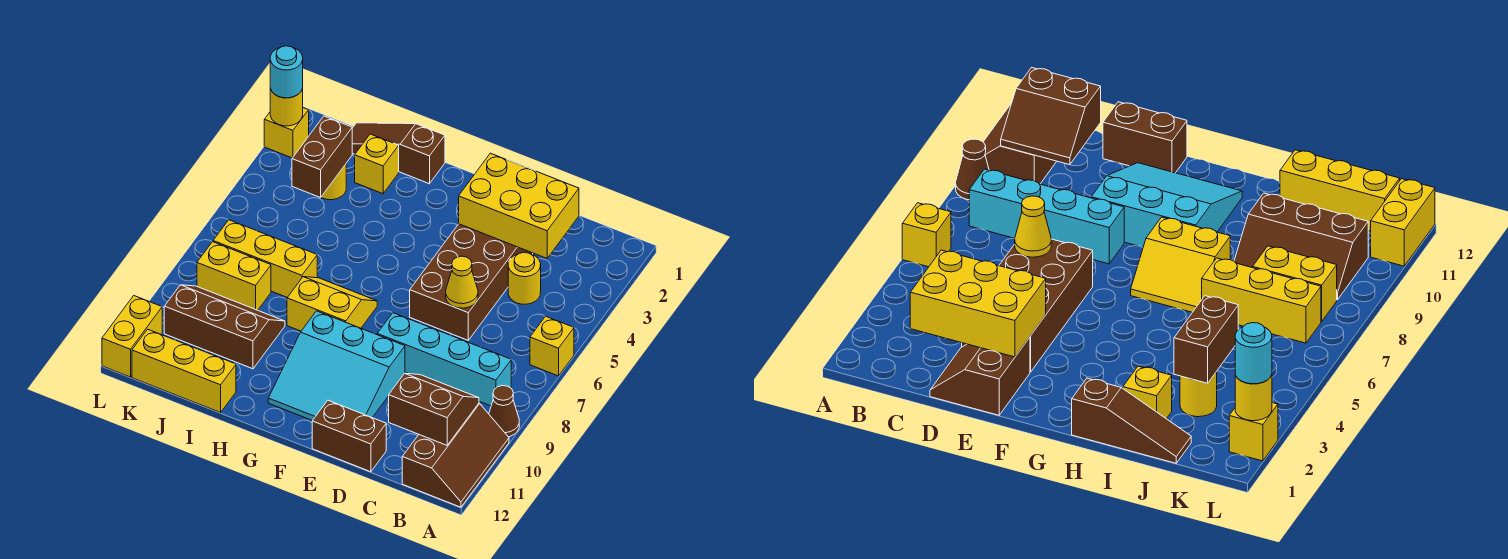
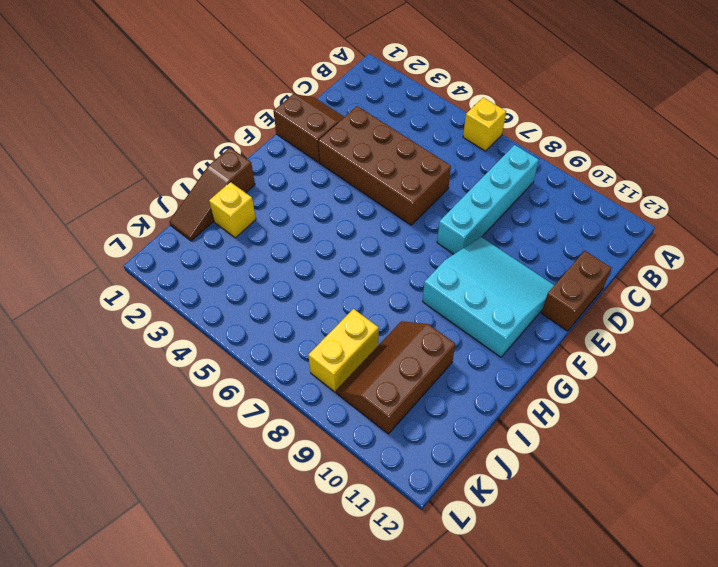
cyan 3x3 slope [423,237,554,357] -> cyan 3x3 slope turned to [268,311,405,421]
none -> brown 1x1 cone [489,386,519,437]
none -> brown 2x3 slope [402,404,509,507]
none -> yellow 1x1 round brick [508,252,541,304]

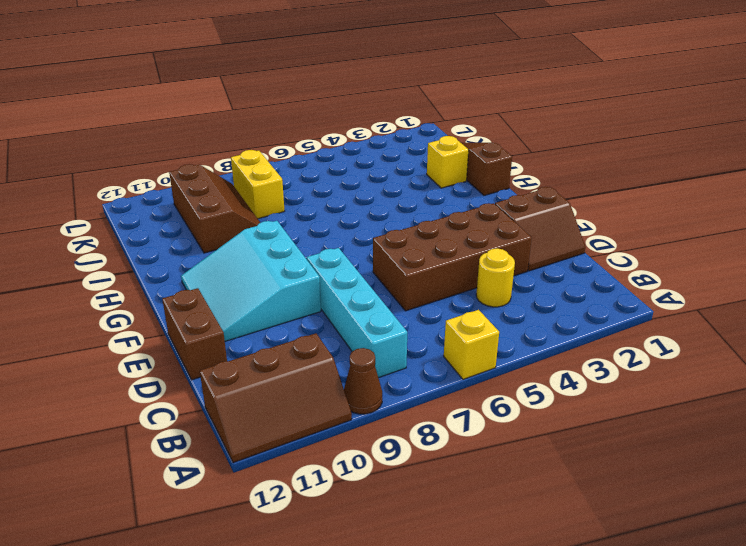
none -> yellow 2x2 slope [287,277,377,331]
none -> yellow 1x3 brick [213,220,317,297]
none -> yellow 1x3 brick [132,329,236,413]

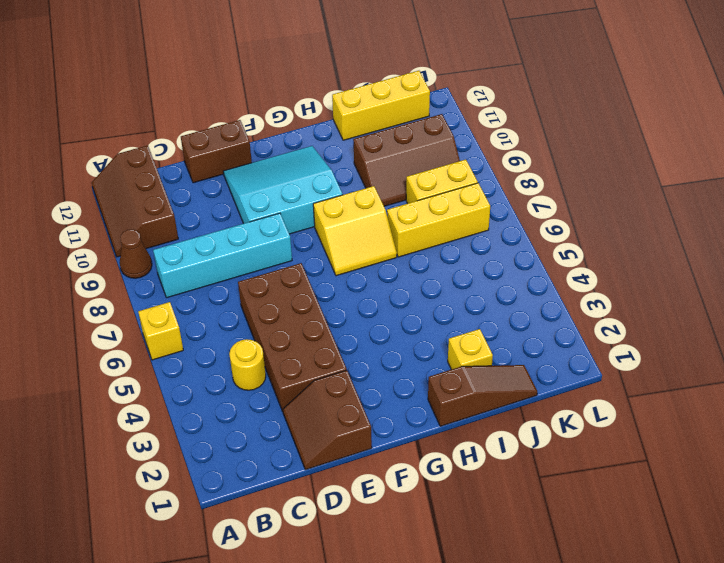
none -> yellow 1x1 round brick [321,164,346,200]
none -> yellow 1x1 brick [264,108,309,158]
none -> yellow 1x2 brick [102,296,162,377]

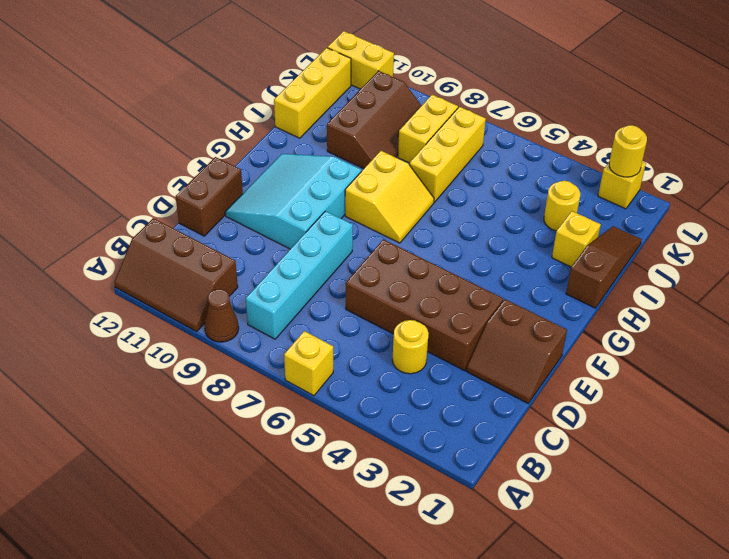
none -> brown 2x2 slope [389,373,479,445]
none -> yellow 2x3 brick [459,153,579,258]
none -> yellow 1x1 cone [446,256,478,308]

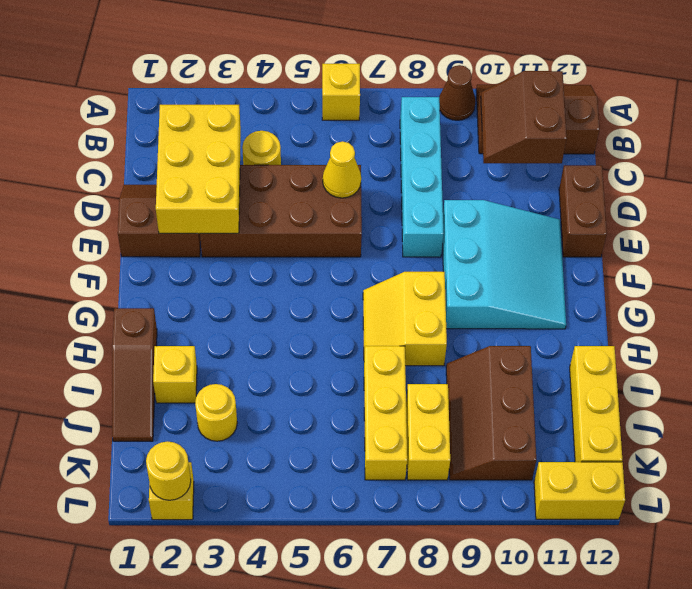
none -> brown 1x2 brick [292,116,352,198]
none -> cyan 1x1 round brick [270,46,303,98]

